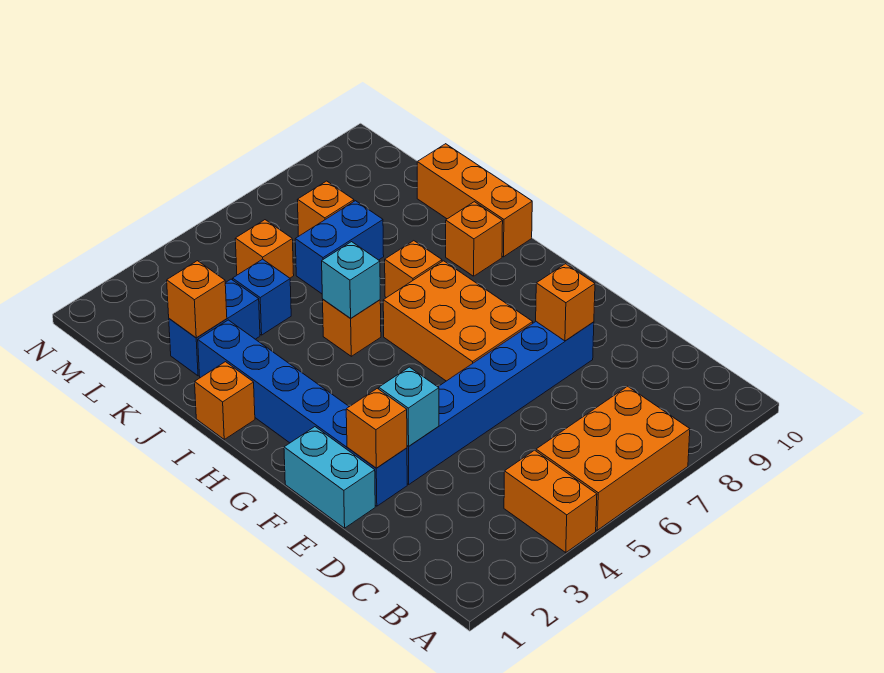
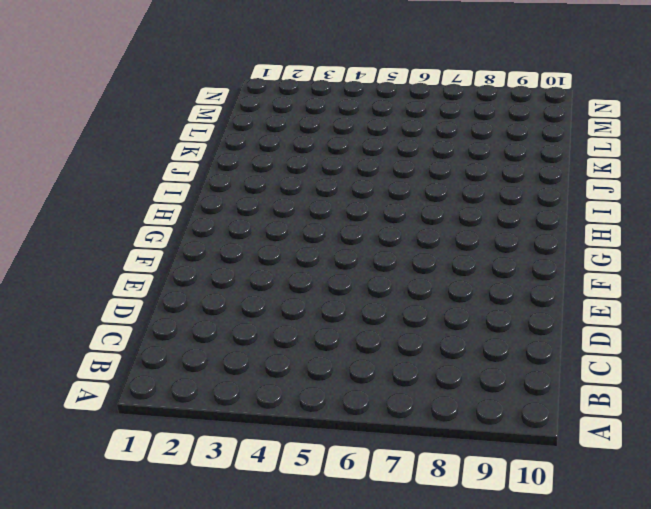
none -> orange 1x2 brick [504,450,597,553]
none -> orange 2x3 brick [536,386,690,530]
none -> cyan 1x2 brick [284,427,375,528]

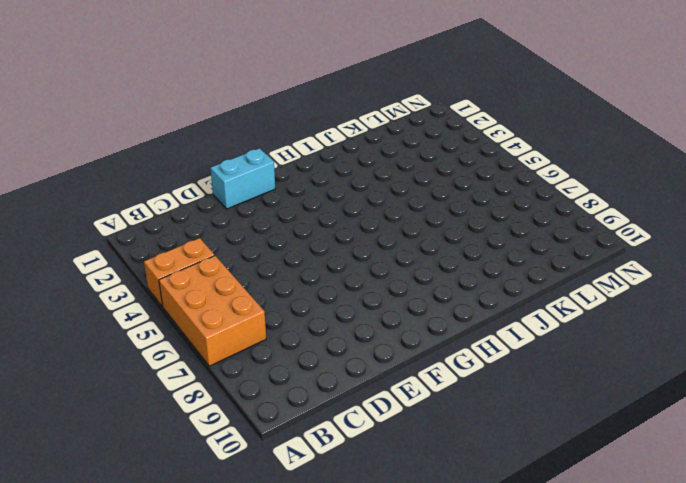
none -> blue 1x6 brick [198,320,407,506]
none -> blue 1x6 brick [407,322,594,485]
none -> orange 2x3 brick [383,261,533,381]

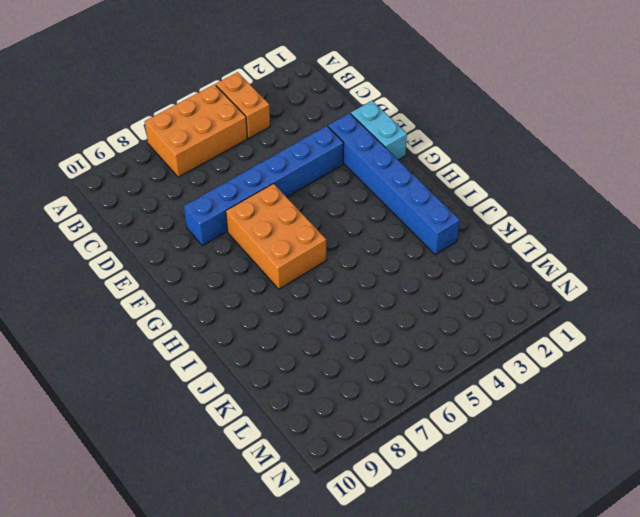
none -> orange 1x1 brick [195,362,255,439]
none -> orange 1x1 brick [323,300,381,356]
none -> orange 1x1 brick [385,241,442,298]

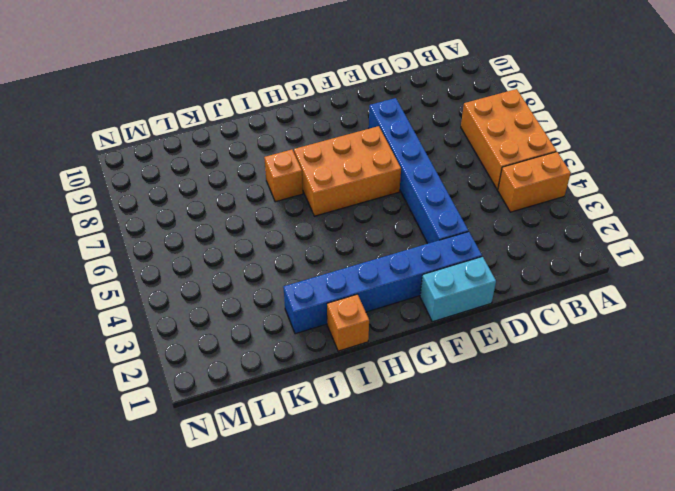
none -> orange 1x1 brick [323,300,381,356]
none -> orange 1x1 brick [446,202,503,276]
none -> orange 1x3 brick [417,144,532,257]

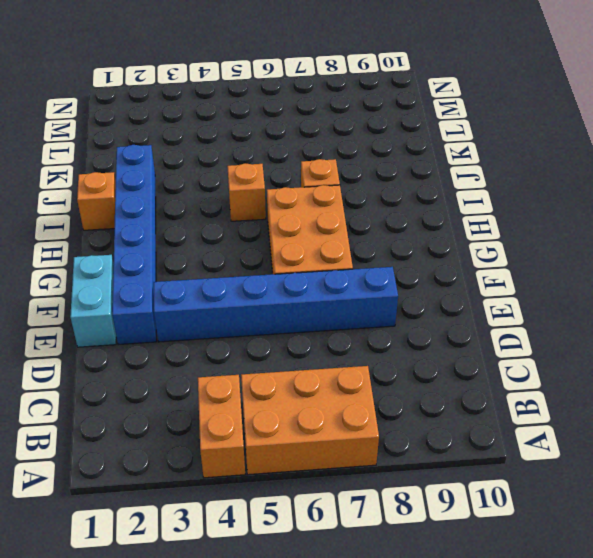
none -> orange 1x1 brick [446,202,503,276]
none -> orange 1x3 brick [417,144,532,257]
none -> blue 1x2 brick [169,279,260,376]

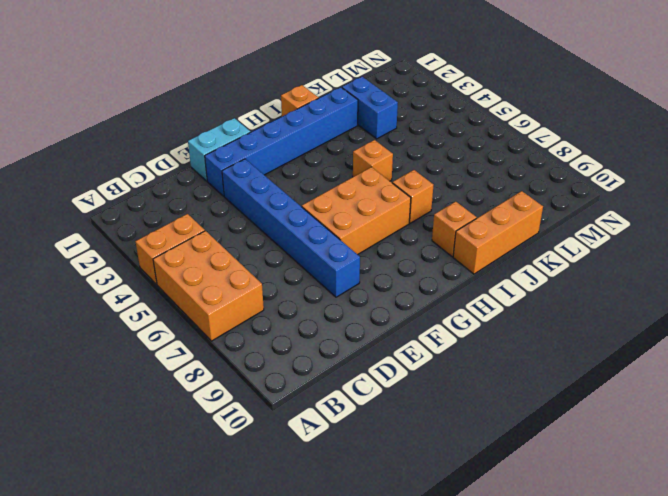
none -> blue 1x1 brick [233,259,291,335]
none -> blue 1x2 brick [295,201,384,294]
none -> orange 1x1 brick [235,220,294,278]

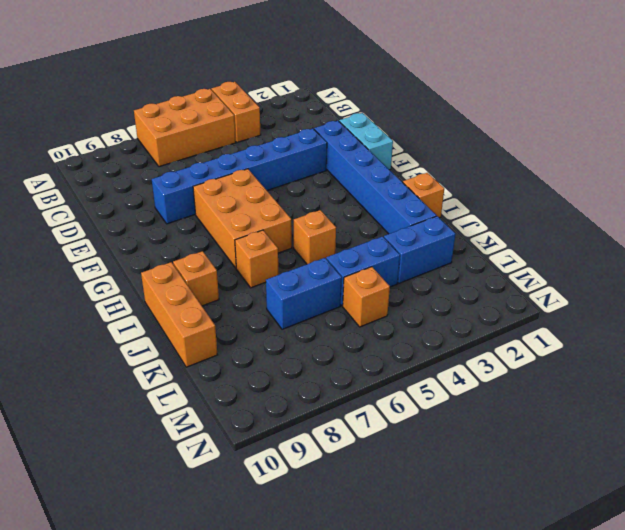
blue 1x2 brick [326,236,400,306] -> blue 1x1 brick [233,259,291,335]
none -> orange 1x1 brick [297,181,354,236]
none -> orange 1x1 brick [346,388,407,468]
none -> cyan 1x1 brick [379,367,439,447]

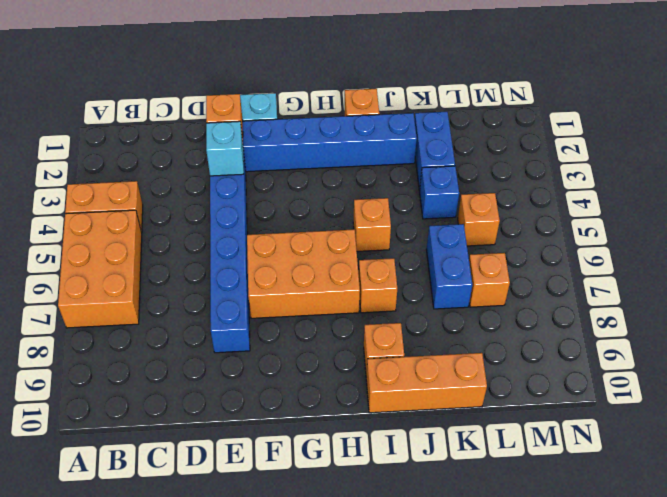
none -> orange 1x1 brick [536,264,595,341]
none -> cyan 1x1 brick [322,242,380,318]
none -> orange 1x1 brick [167,261,227,338]

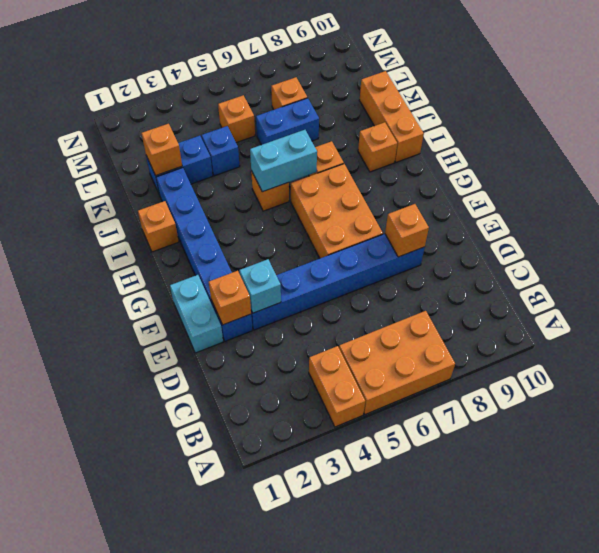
cyan 1x2 brick [250,130,317,192] -> cyan 1x1 brick [322,242,380,318]

